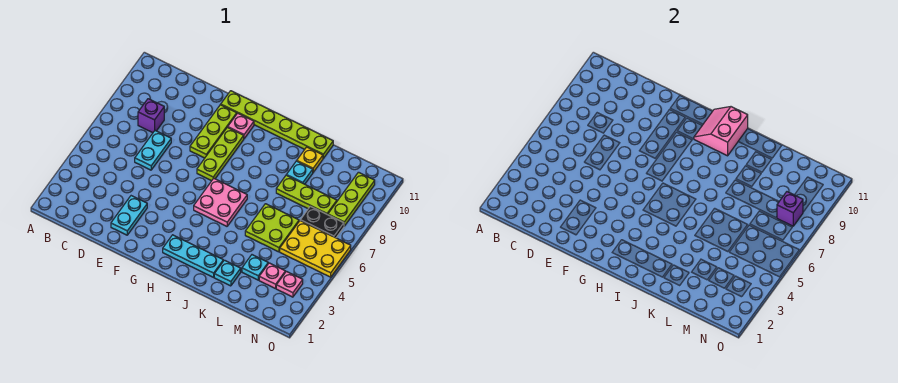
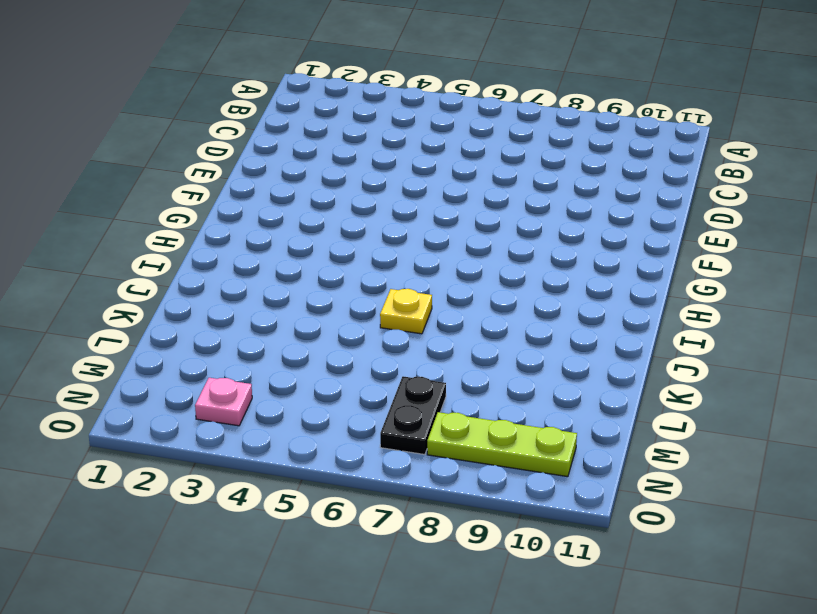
yellow 1x1 plate [380,289,432,334] -> yellow 1x1 plate moved to [297,147,323,172]
none -> purple 1x1 brick [138,99,164,133]
none -> cyan 1x2 plate [135,131,171,170]
none -> cyan 1x2 plate [111,196,147,235]

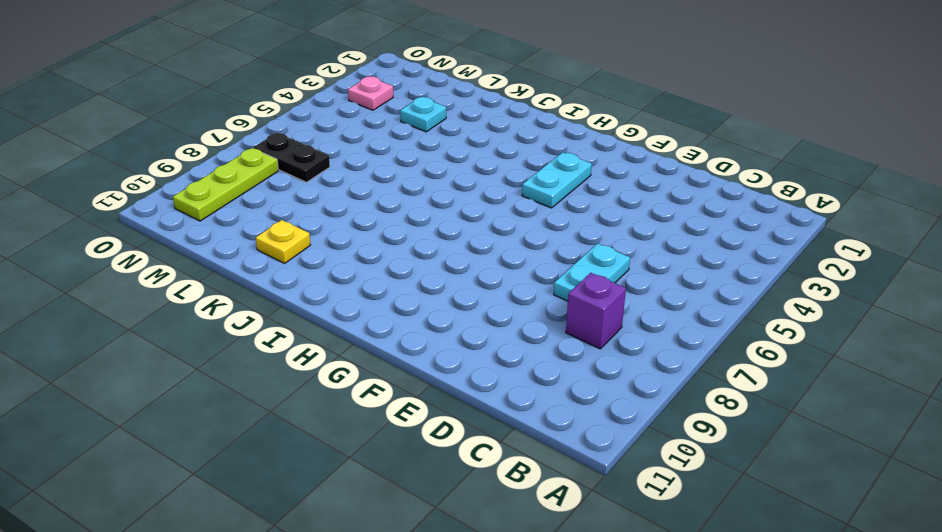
cyan 1x2 plate [522,152,592,208] -> cyan 1x2 plate moved to [111,196,147,235]
none -> lime 1x3 plate [190,105,237,158]
none -> lime 1x6 plate [221,91,333,158]
none -> lime 1x3 plate [197,127,244,181]

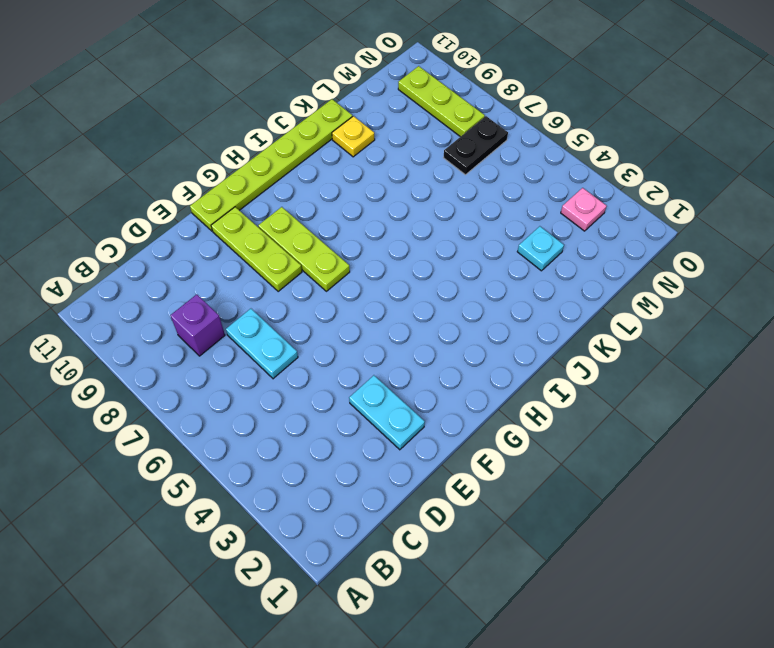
none -> pink 1x1 plate [228,113,254,139]
none -> cyan 1x3 plate [163,235,223,277]
none -> pink 2x2 plate [194,178,247,226]

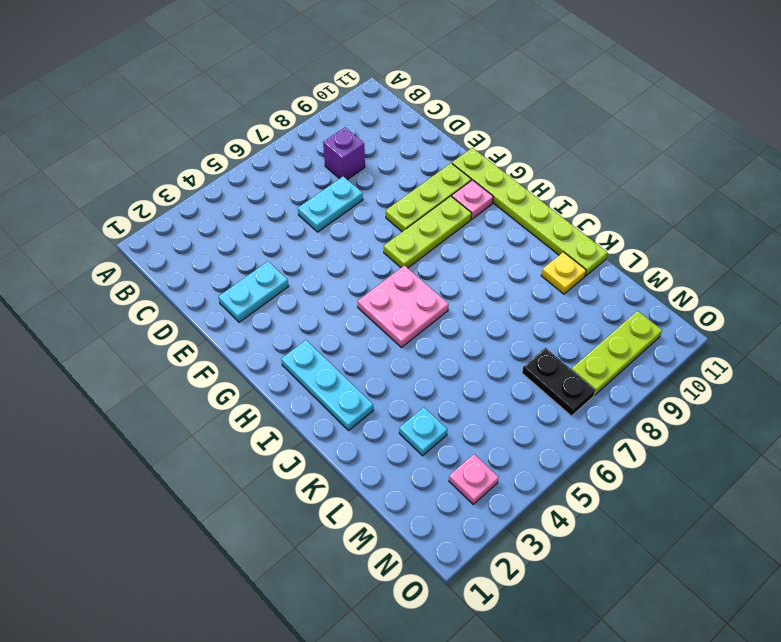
none -> cyan 1x1 plate [214,260,241,286]
none -> lime 2x2 plate [245,204,299,252]
none -> lime 1x3 plate [276,175,337,215]

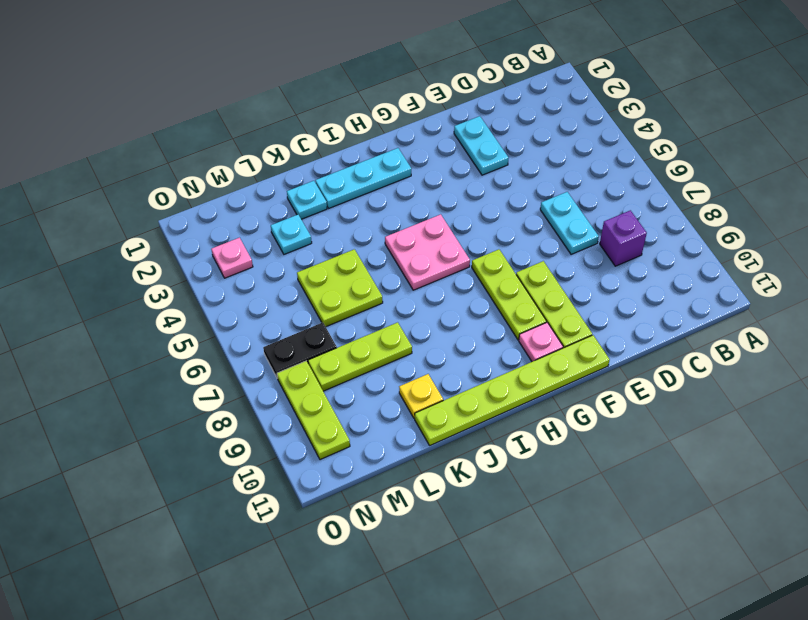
none -> cyan 1x1 plate [287,161,313,184]
none -> pink 1x1 plate [259,263,285,289]
none -> yellow 2x3 plate [280,221,351,277]

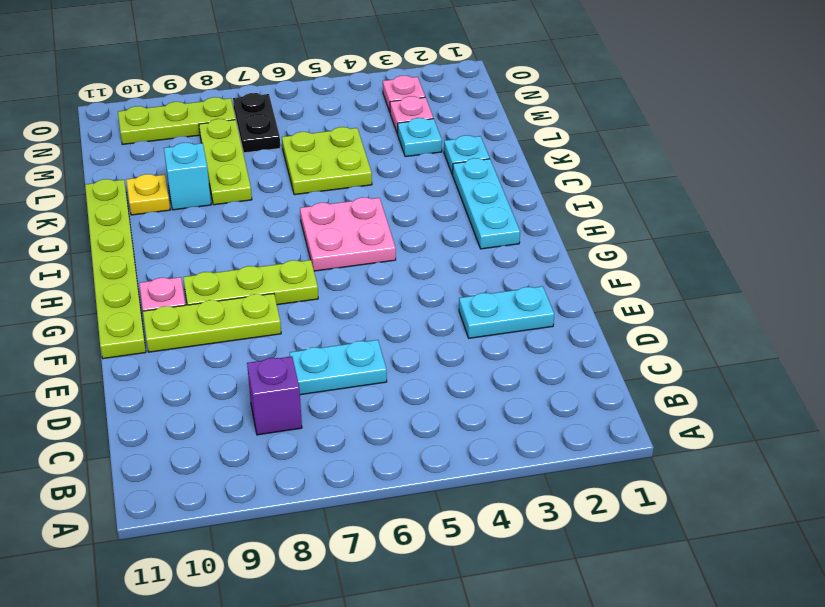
cyan 1x1 brick [164,143,211,210] -> cyan 1x1 plate [287,161,313,184]
none -> yellow 2x3 plate [280,221,351,277]
none -> pink 2x2 slope [694,107,748,156]
none -> purple 1x1 brick [777,192,803,226]

